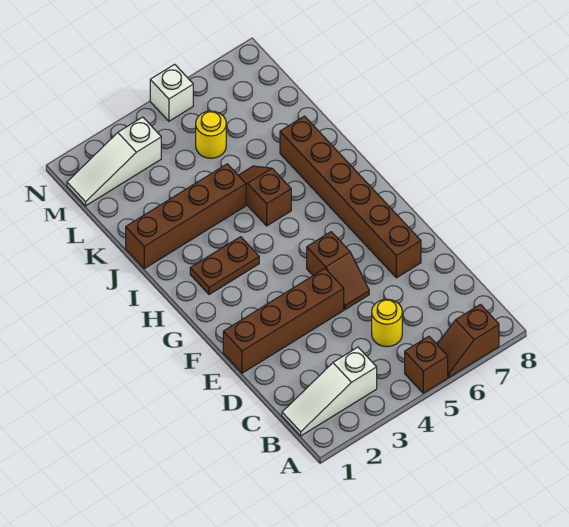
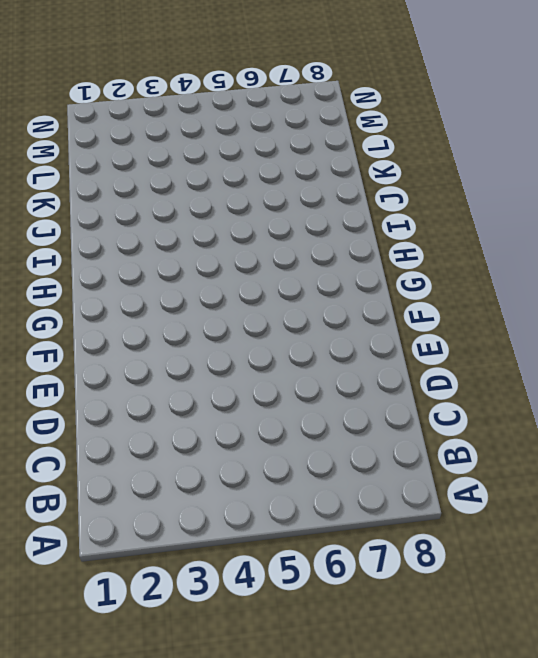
none -> brown 1x1 brick [405,336,448,393]
none -> brown 1x2 slope [437,305,499,377]
none -> white 1x3 slope [282,347,377,436]

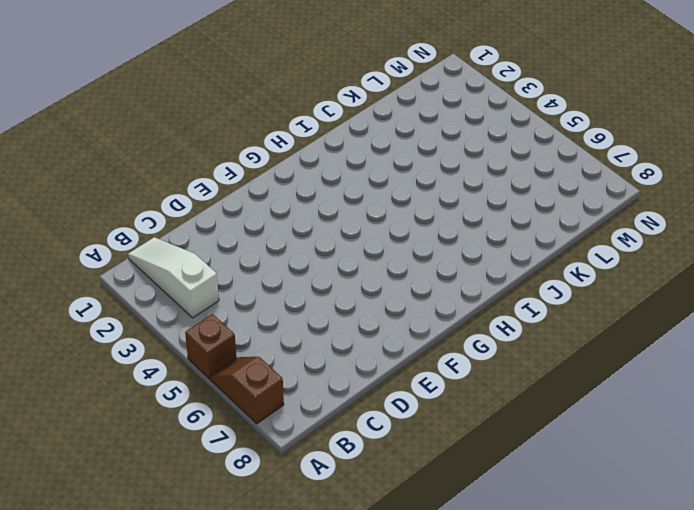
none -> yellow 1x1 round brick [372,299,402,347]
none -> brown 1x4 brick [223,269,344,373]
none -> brown 1x2 slope [307,232,369,310]

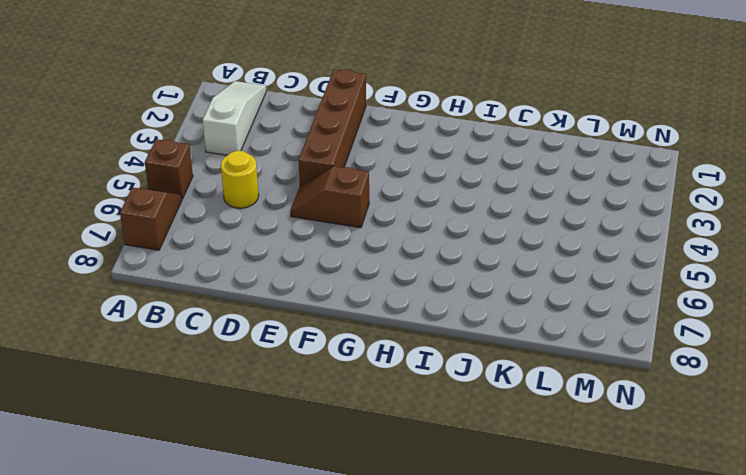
none -> brown 1x6 brick [280,116,421,278]
none -> brown 1x2 plate [190,237,259,295]
none -> brown 1x2 slope [238,166,291,226]

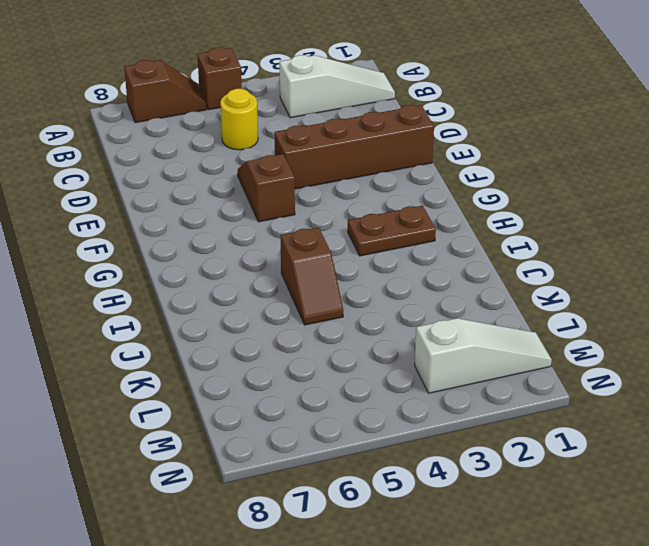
none -> brown 1x6 brick [280,116,421,278]
none -> brown 1x4 brick [126,164,246,268]
none -> yellow 1x1 round brick [196,111,226,158]

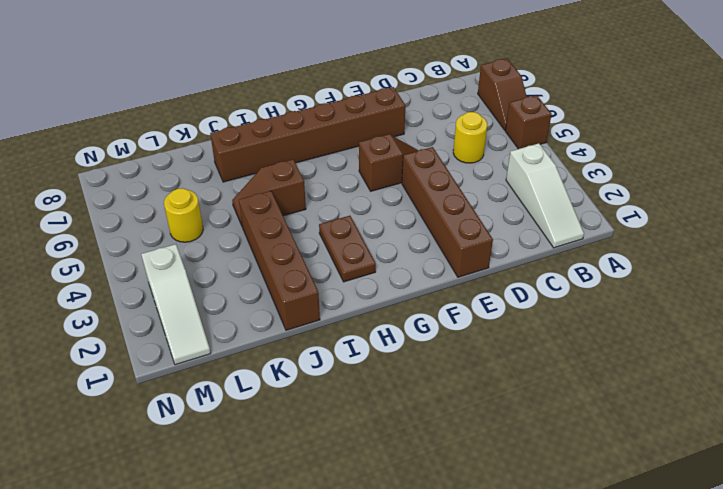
none -> white 1x1 brick [150,64,193,121]

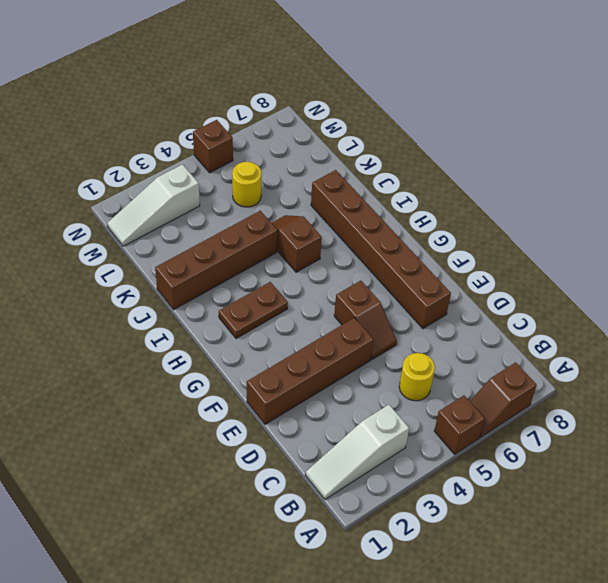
brown 1x1 brick [193,120,233,173] -> white 1x1 brick [150,64,193,121]

